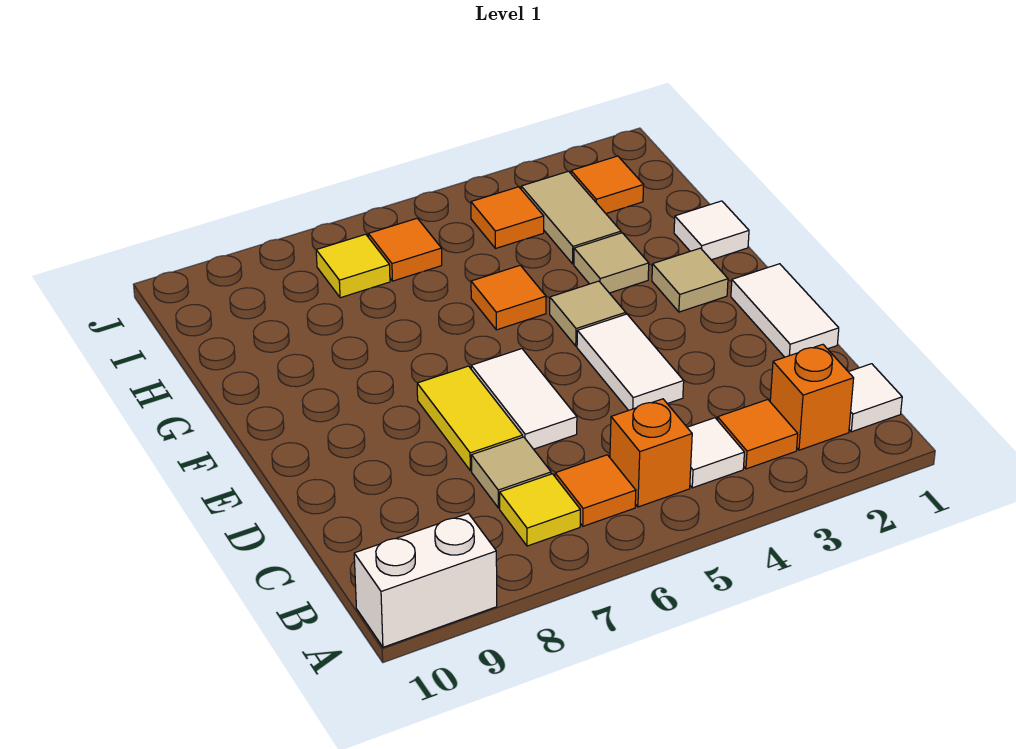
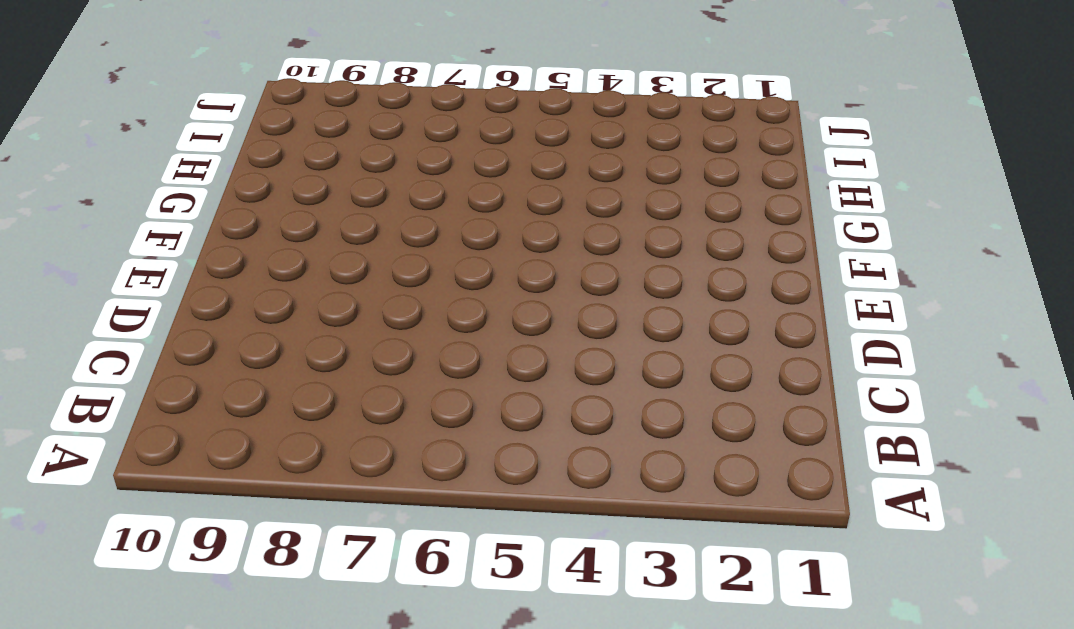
none -> white 1x2 brick [354,513,497,647]
none -> white 1x1 tile [849,364,902,432]
none -> orange 1x1 brick [770,344,854,450]

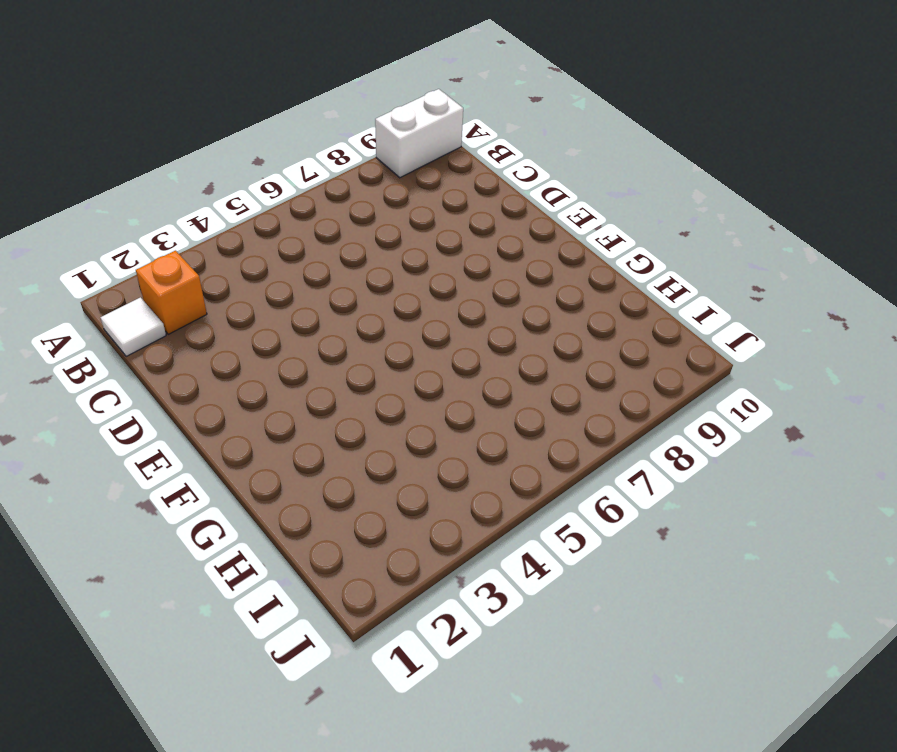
none -> orange 1x1 tile [718,400,798,469]
none -> white 1x1 tile [687,418,744,488]
none -> orange 1x1 brick [610,399,692,507]

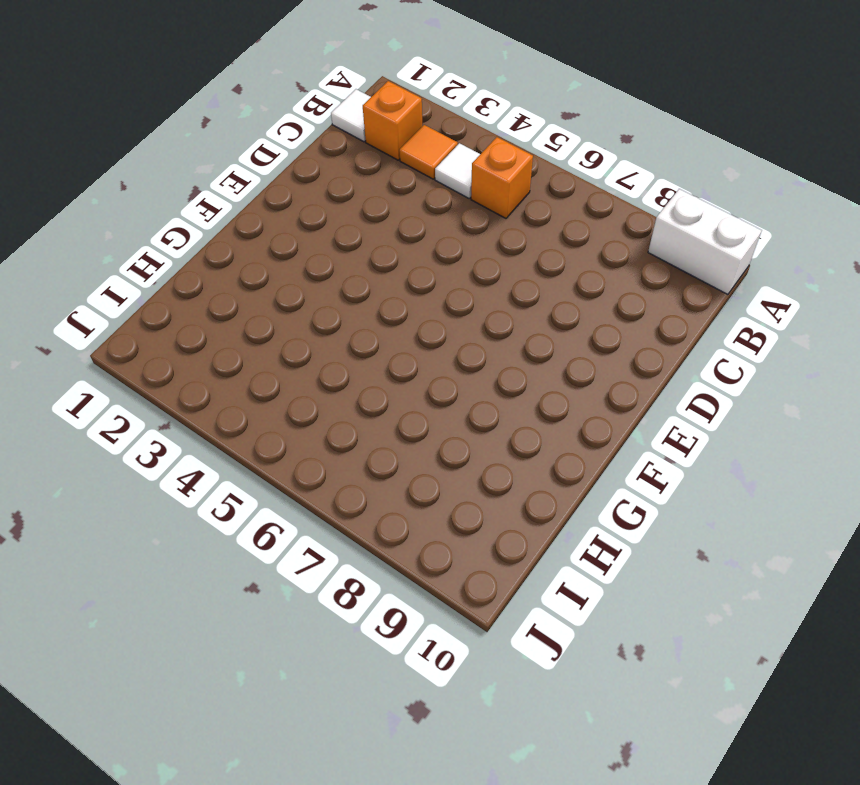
none -> orange 1x1 tile [555,455,636,526]
none -> yellow 1x1 tile [500,474,580,546]
none -> tan 1x1 tile [471,437,551,508]

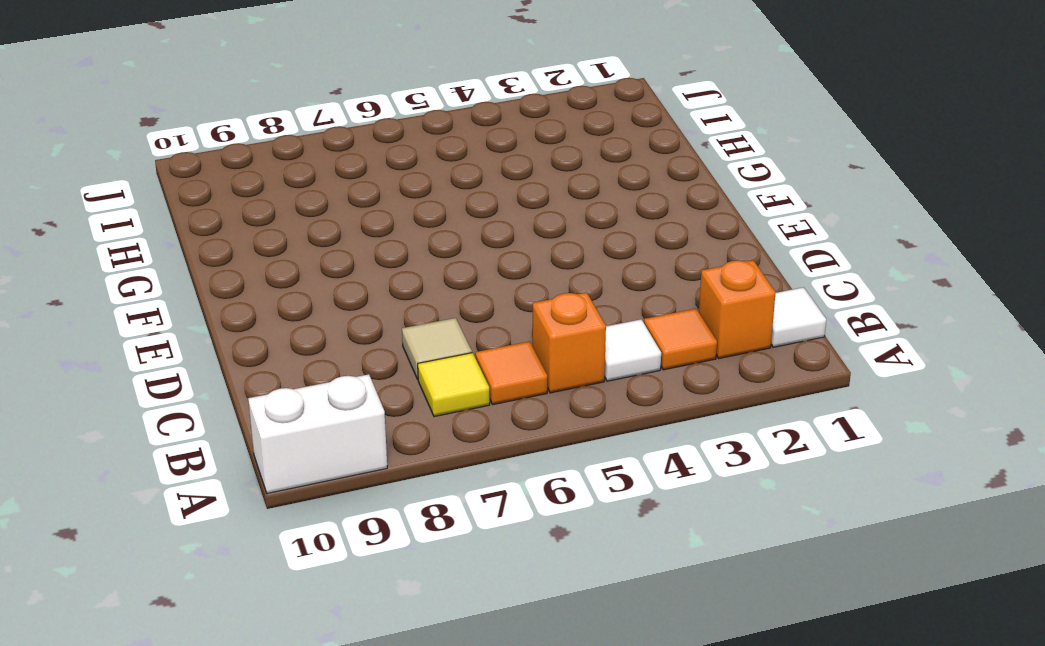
none -> white 1x2 tile [731,264,839,357]
none -> white 1x2 tile [577,314,684,410]
none -> white 1x2 tile [471,349,577,449]

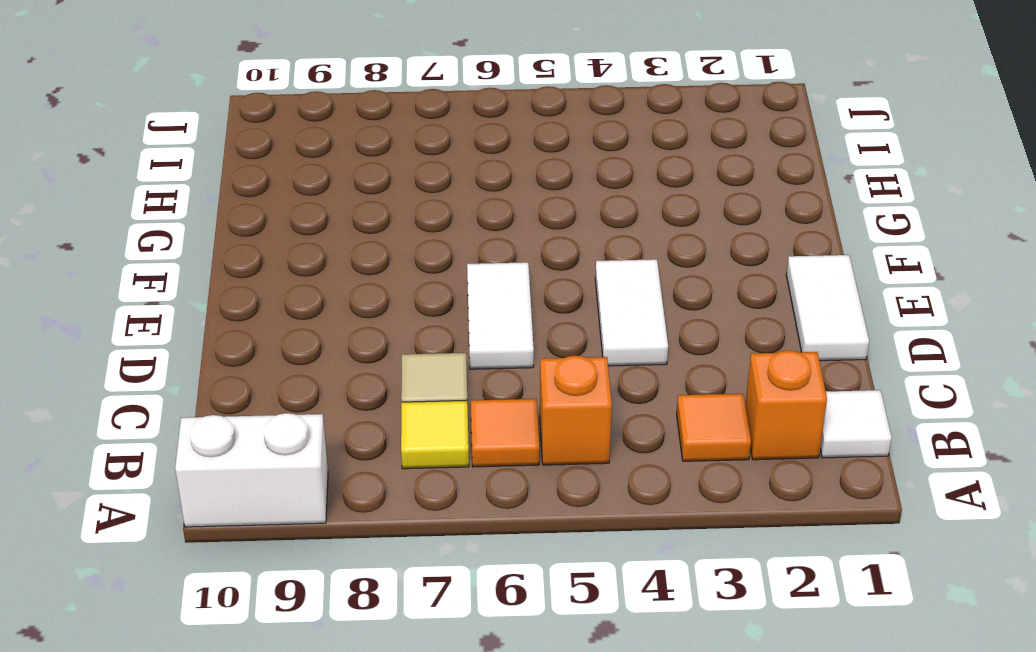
none -> white 1x1 tile [687,418,744,488]
none -> yellow 1x2 tile [417,366,523,471]
none -> tan 1x1 tile [652,248,728,312]

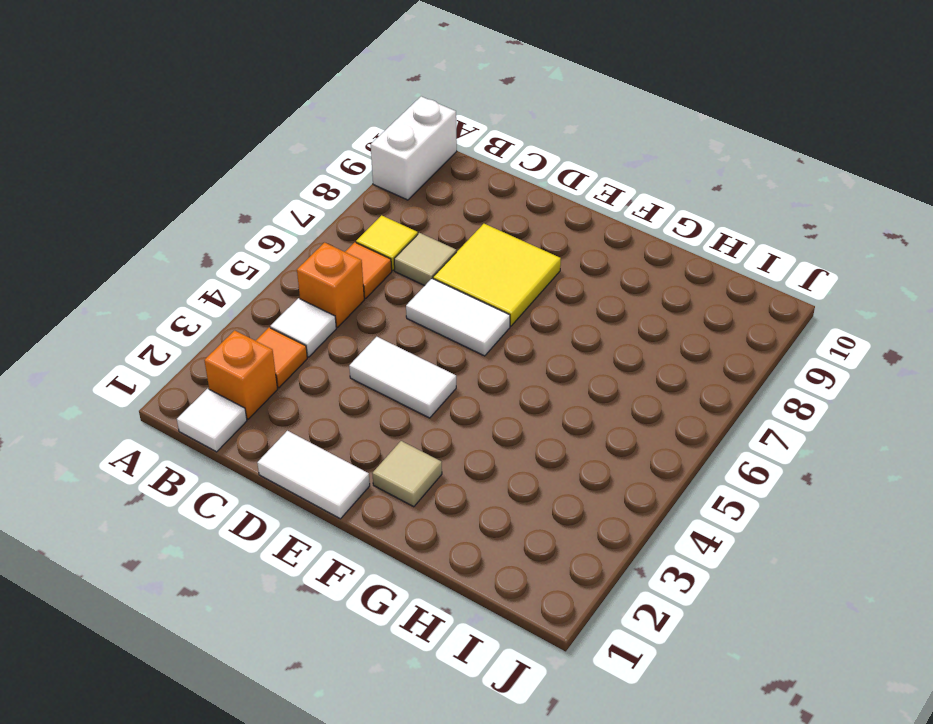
yellow 2x2 tile [433,224,561,326] -> yellow 1x2 tile [417,366,523,471]
none -> tan 1x1 tile [550,281,626,346]
none -> white 1x1 tile [674,201,749,260]
none -> tan 1x1 tile [574,233,649,293]

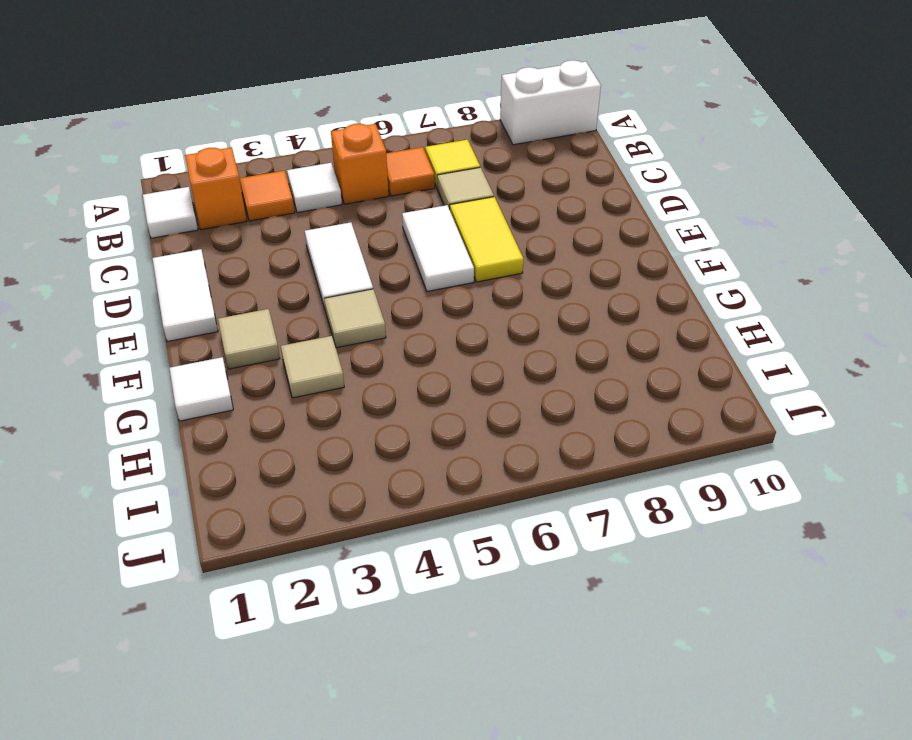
none -> orange 1x1 tile [471,265,546,330]
none -> tan 1x2 tile [521,171,621,264]
none -> orange 1x1 tile [571,156,644,213]

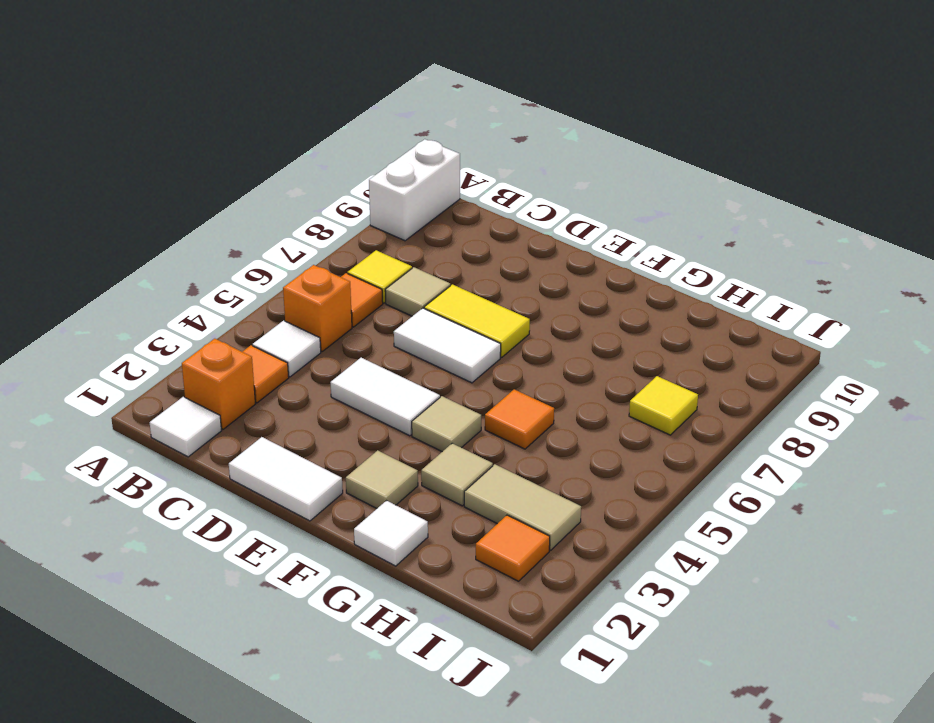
none -> orange 1x1 tile [471,187,544,249]
none -> orange 1x1 tile [368,218,442,281]

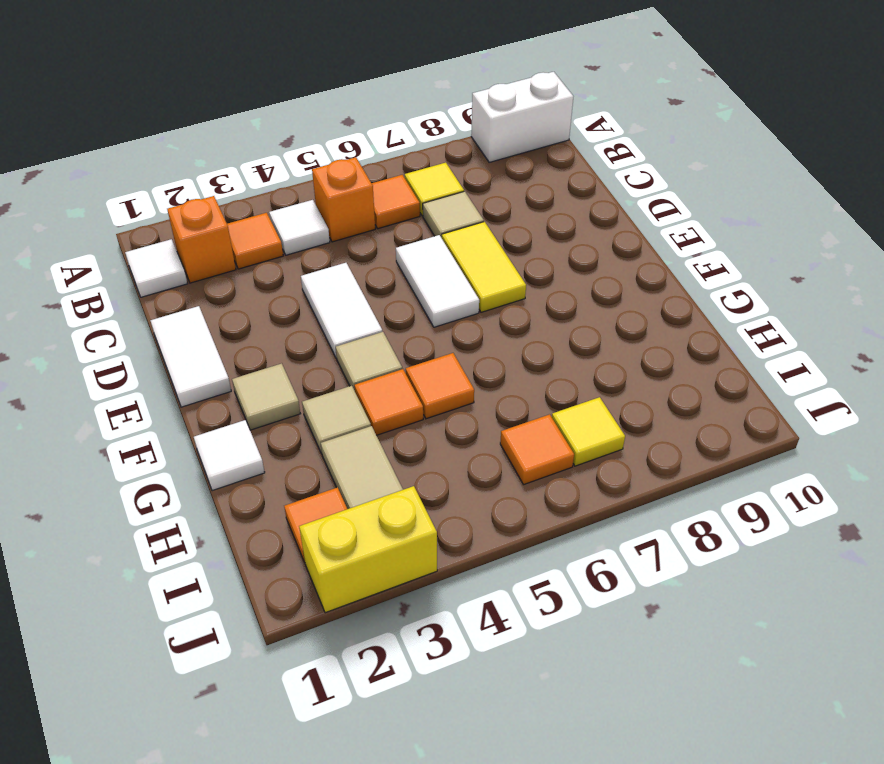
orange 1x1 tile [354,369,423,435] -> orange 1x1 tile moved to [471,187,544,249]
yellow 1x2 brick [299,486,437,613] -> none

